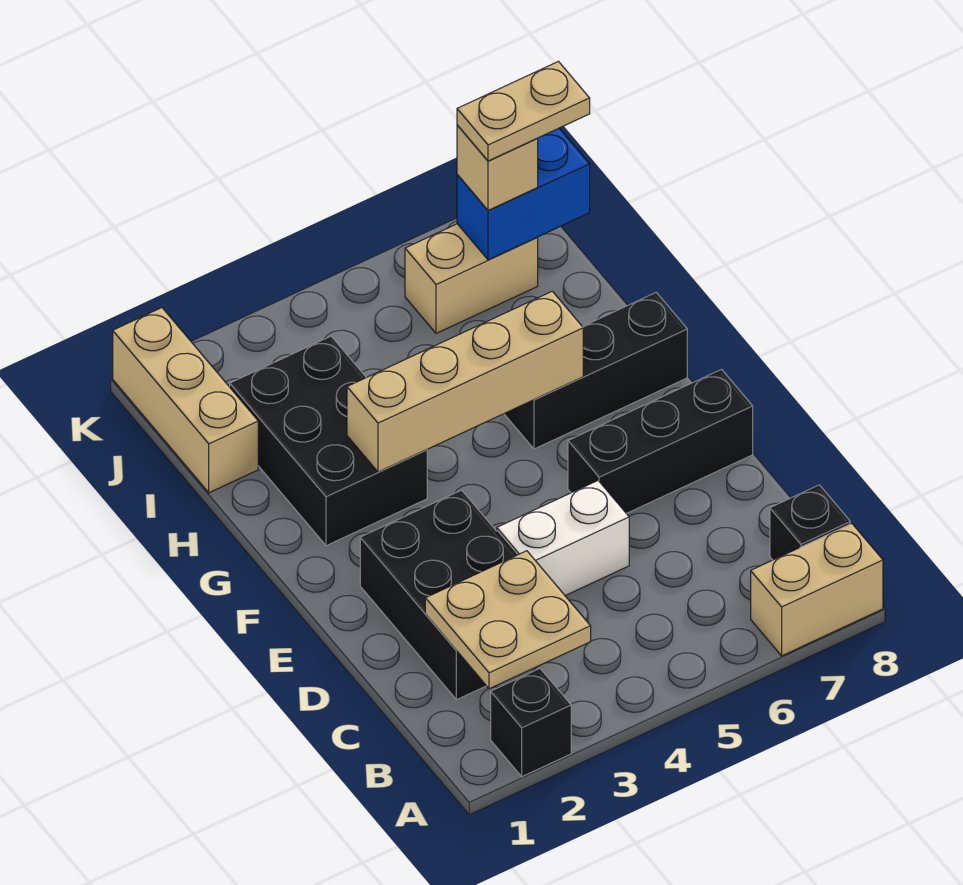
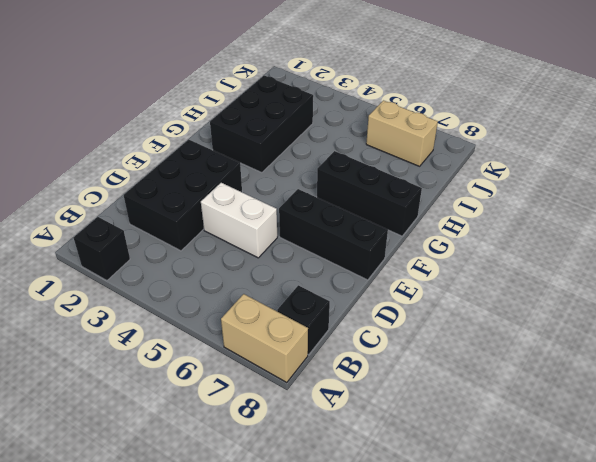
none -> tan 1x3 brick [113,308,258,493]
none -> tan 2x2 plate [425,551,591,689]
none -> tan 1x4 brick [347,291,583,472]

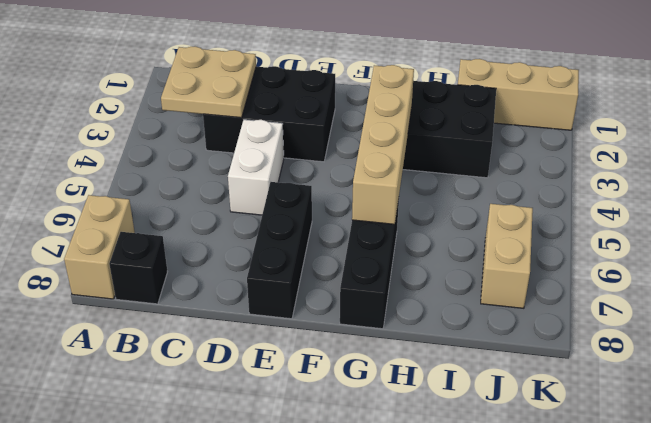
none -> black 1x1 brick [491,669,571,777]
none -> blue 1x2 brick [457,128,590,260]
none -> tan 1x1 brick [457,125,538,210]

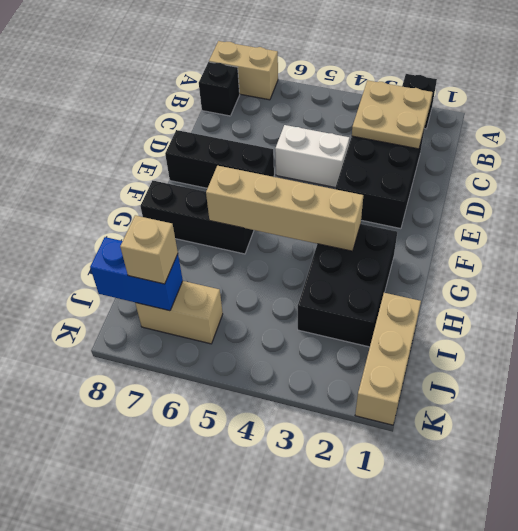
none -> tan 1x2 plate [457,61,590,161]

